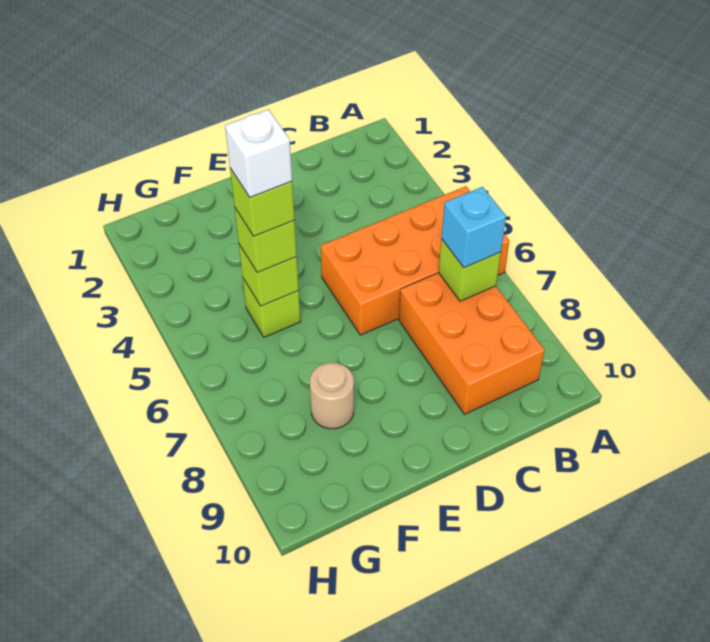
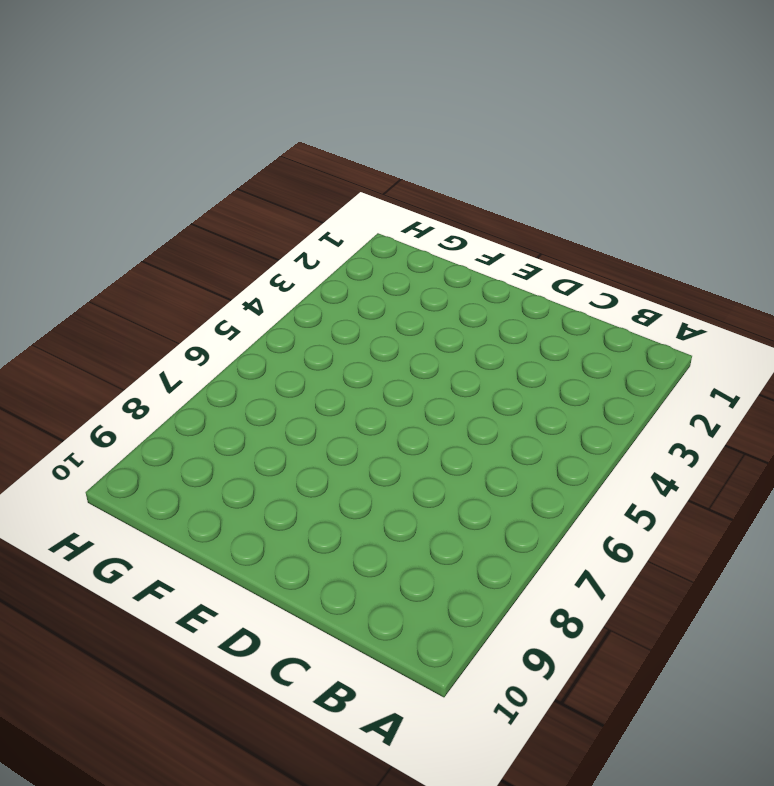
none -> orange 2x4 brick [321,186,509,335]
none -> orange 2x3 brick [399,273,545,414]

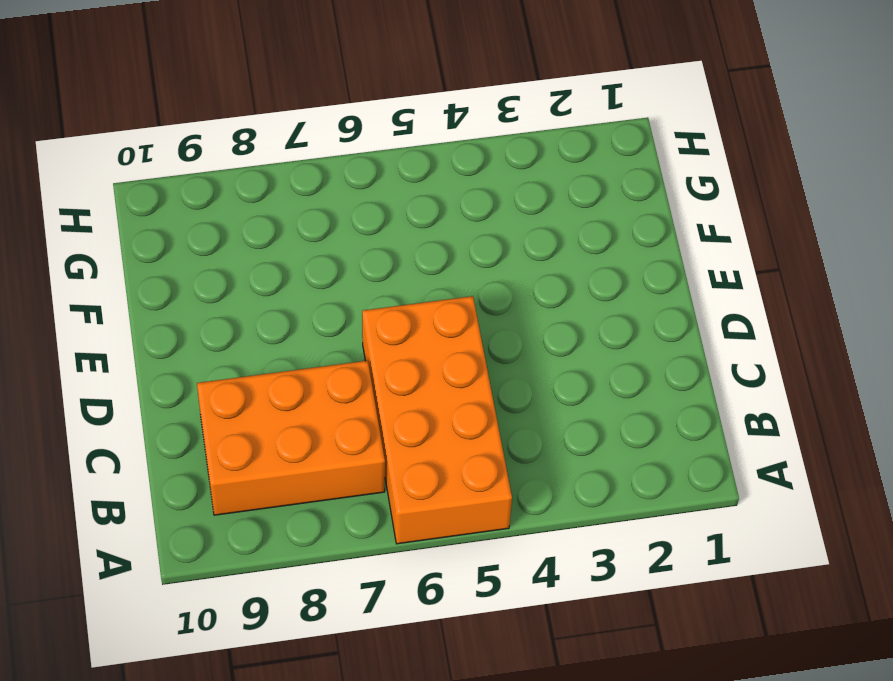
none -> lime 1x1 brick [243,279,301,337]
none -> tan 1x1 round brick [310,363,354,429]

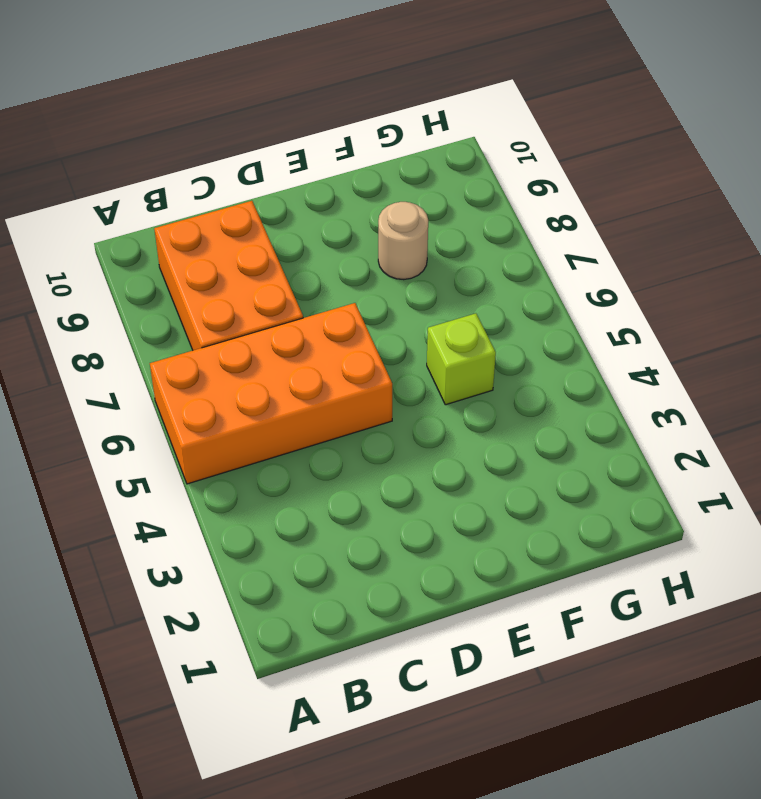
none -> lime 1x1 brick [439,239,501,301]
none -> lime 1x1 brick [239,245,299,306]

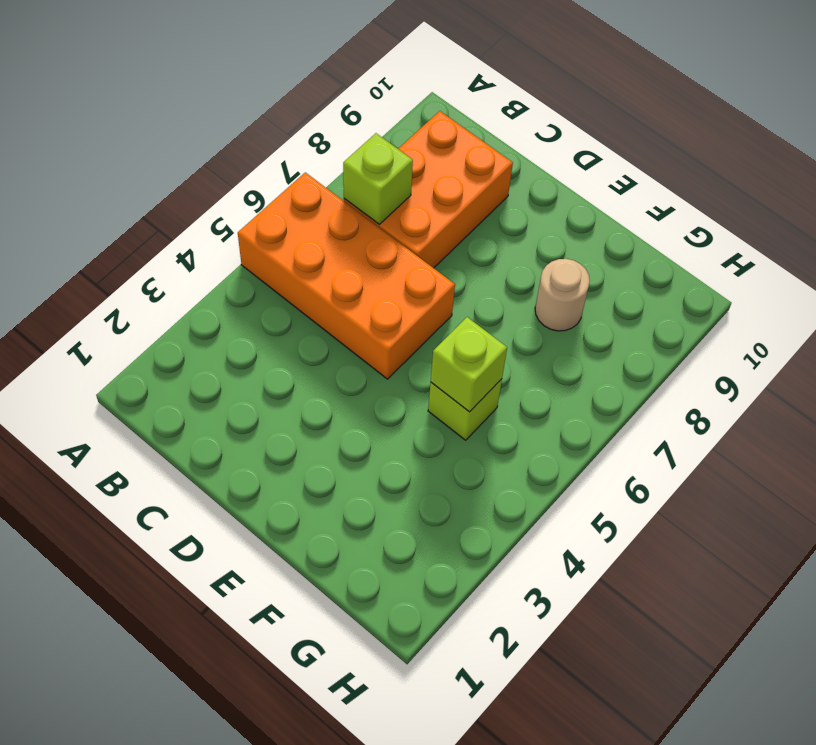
none -> cyan 1x1 brick [441,187,506,268]
none -> lime 1x1 brick [235,208,297,273]

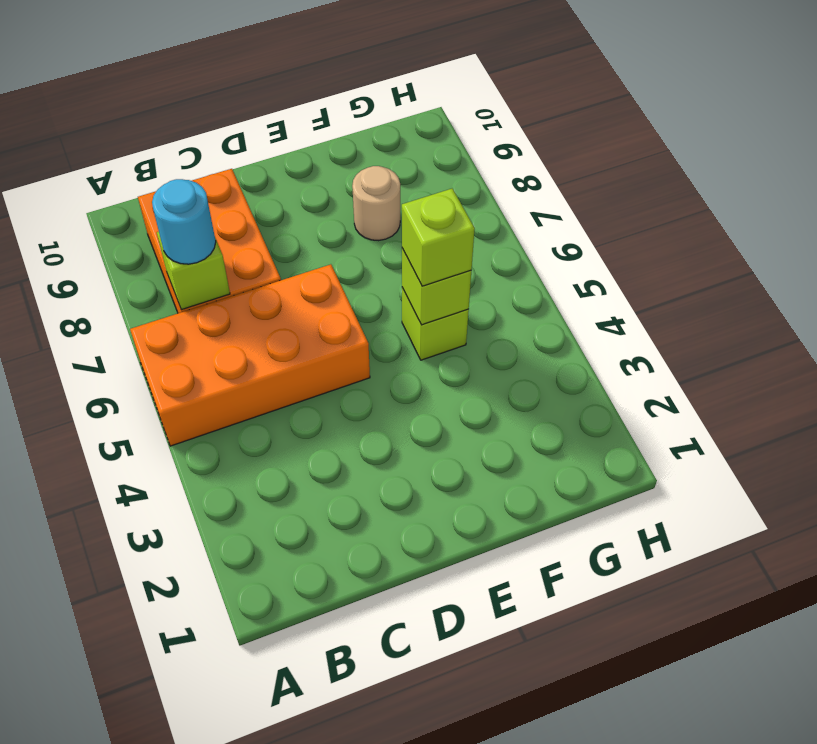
cyan 1x1 round brick [152,179,216,264] -> cyan 1x1 brick [441,187,506,268]
none -> lime 1x1 brick [230,168,295,236]
none -> white 1x1 brick [225,109,292,197]

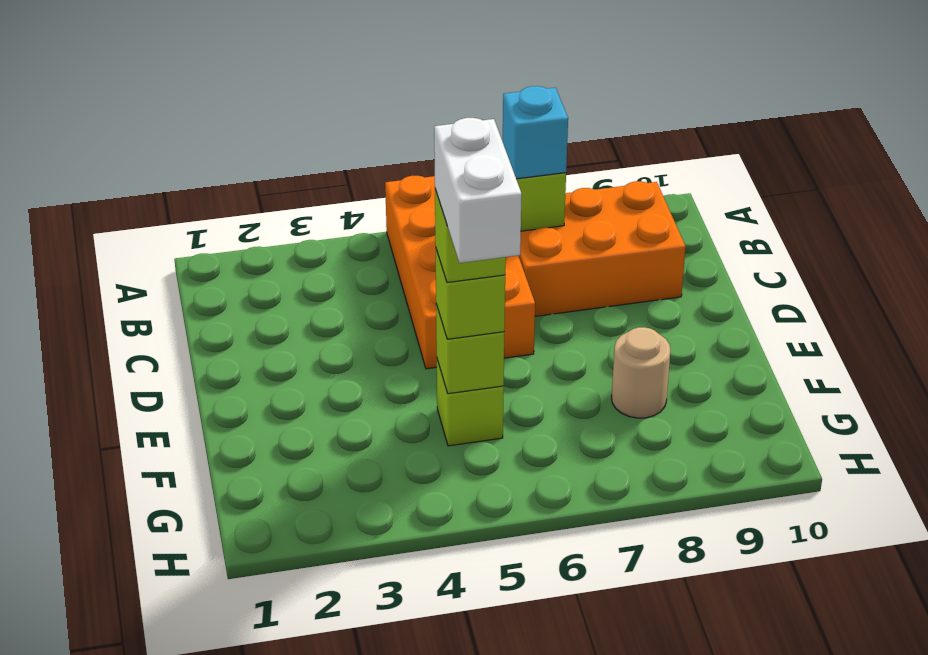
white 1x2 brick [434,118,522,263] -> white 1x1 brick [225,109,292,197]

